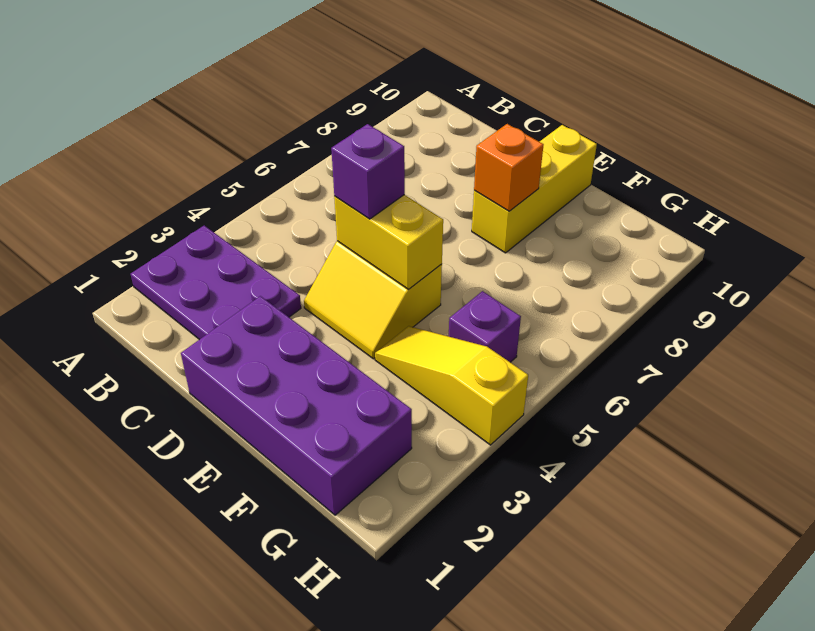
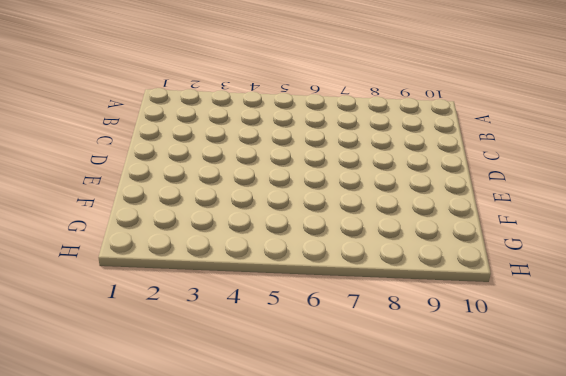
none -> purple 2x3 plate [131,226,301,340]
none -> purple 2x4 brick [181,296,412,515]

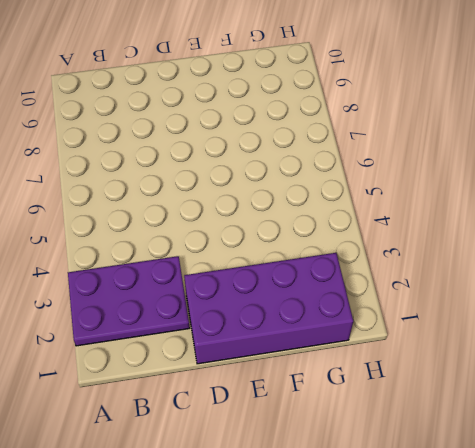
none -> yellow 2x2 slope [304,241,442,359]
none -> yellow 1x3 brick [472,125,597,253]

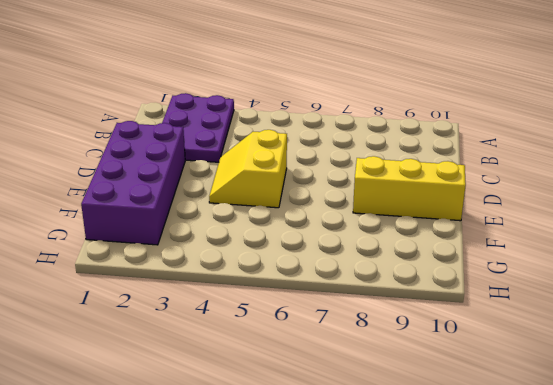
none -> yellow 1x3 slope [375,326,528,445]
none -> purple 1x1 brick [449,291,521,362]

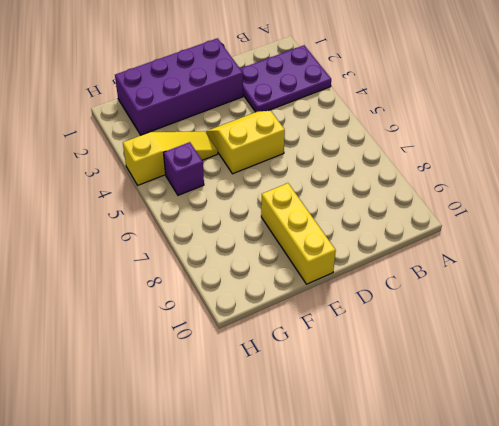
none -> yellow 1x2 brick [334,195,443,289]
none -> orange 1x1 brick [474,124,543,211]

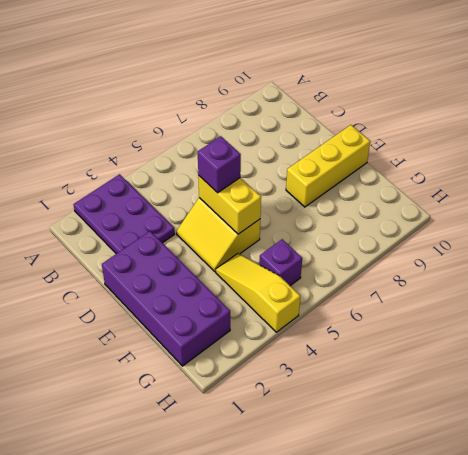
none -> orange 1x1 brick [474,124,543,211]

